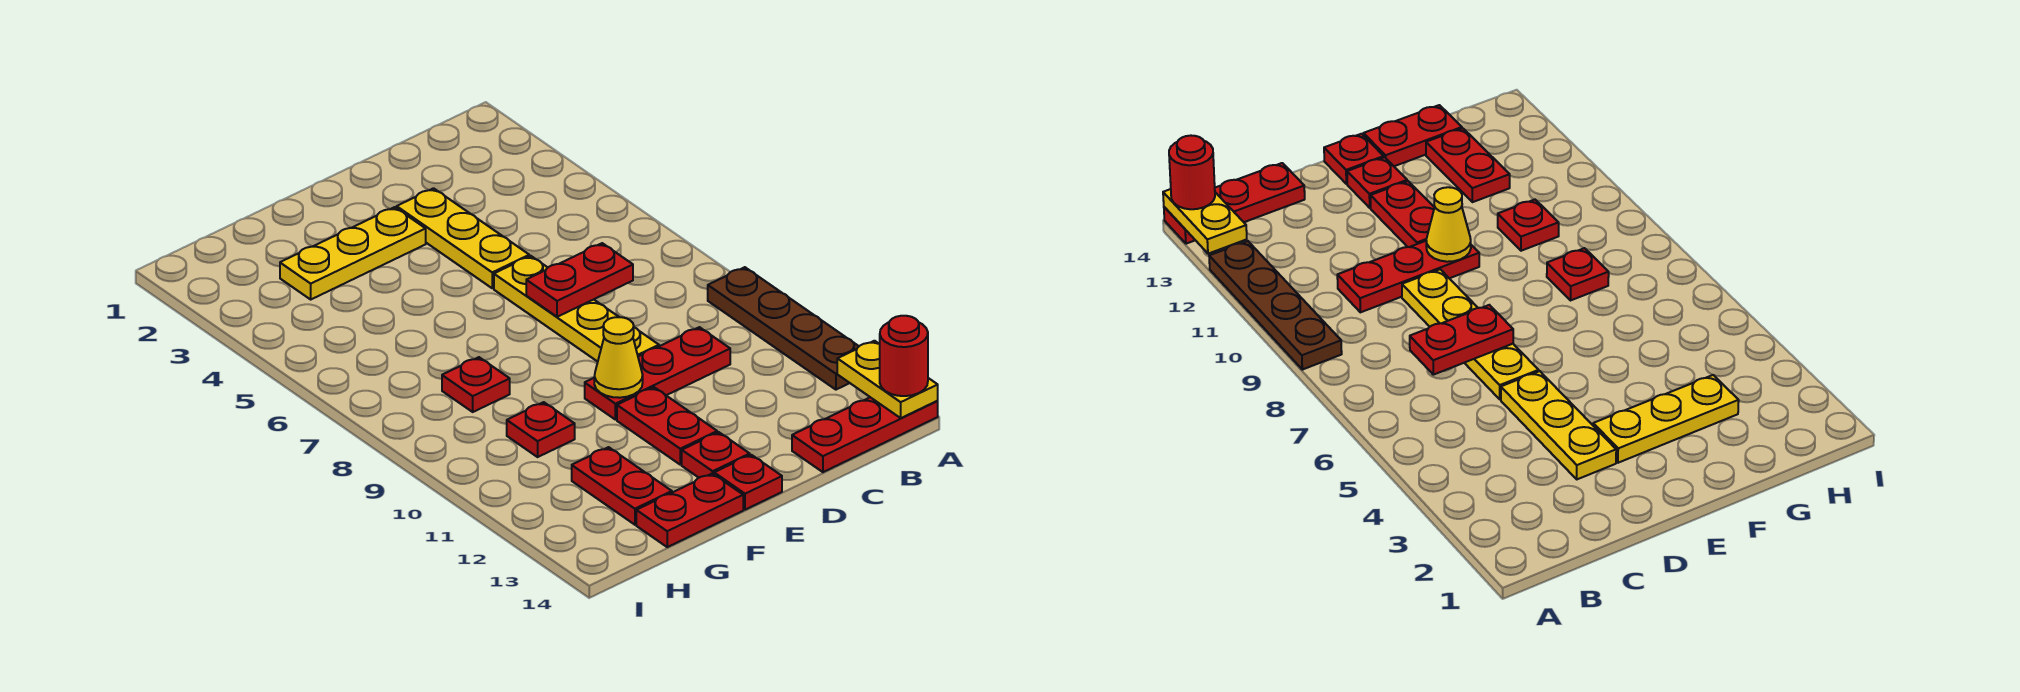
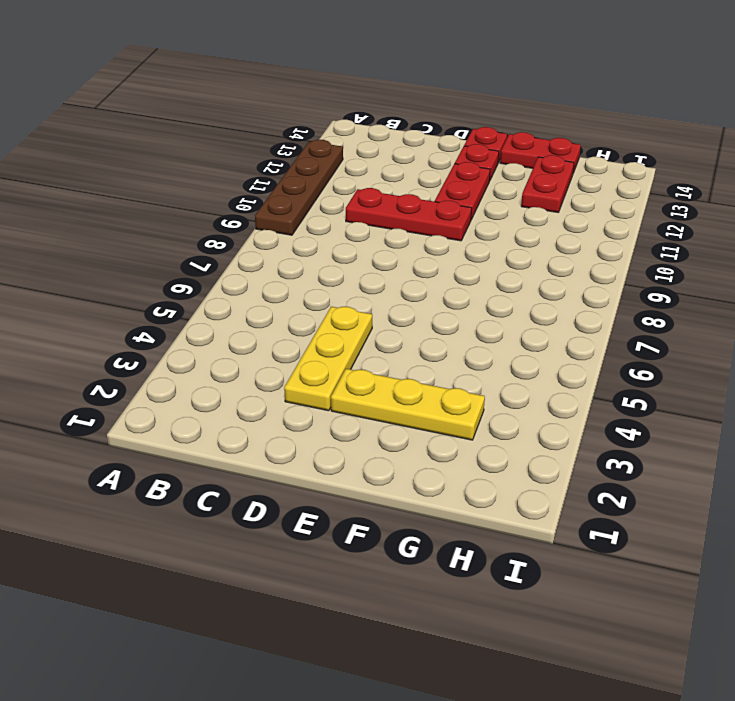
none -> red 1x3 plate [792,397,938,472]
none -> yellow 1x4 plate [494,256,659,362]
none -> red 1x1 plate [442,357,510,412]

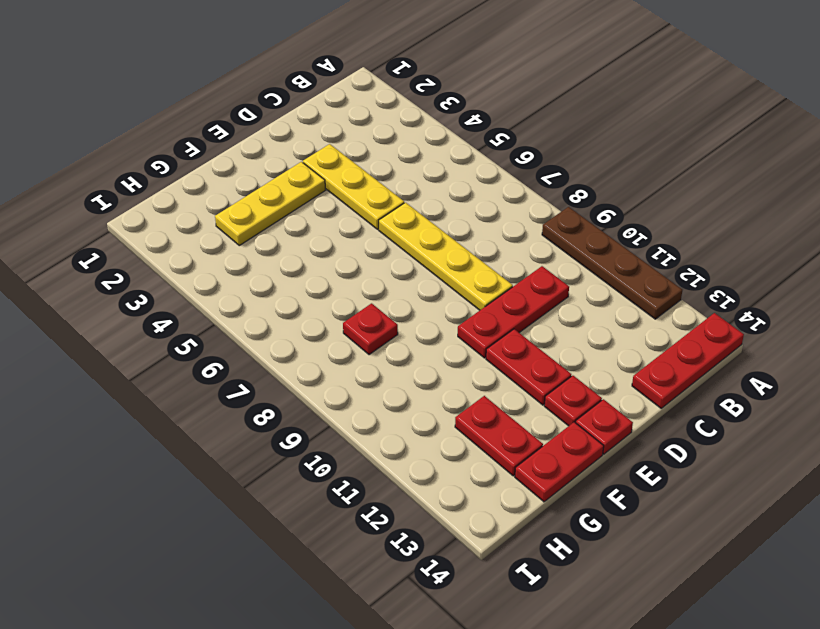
none -> red 1x1 plate [507,402,575,457]
none -> yellow 1x2 plate [837,341,938,418]
none -> red 1x2 plate [526,243,633,317]

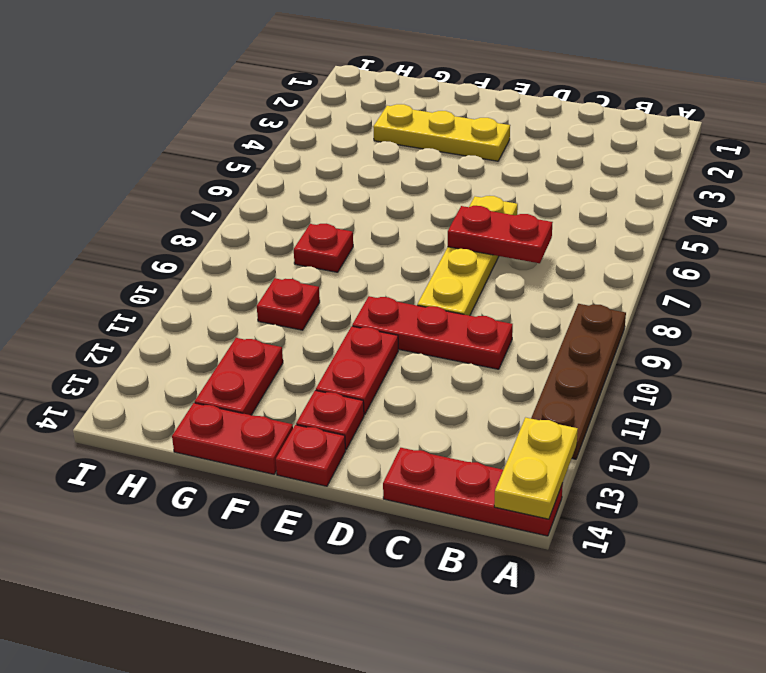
none -> yellow 1x3 plate [397,188,529,288]
none -> yellow 1x1 cone [594,317,643,398]
none -> red 1x1 round brick [880,316,928,396]

